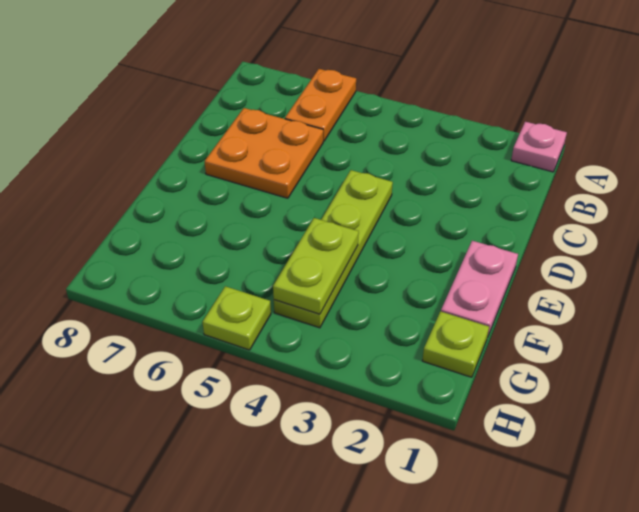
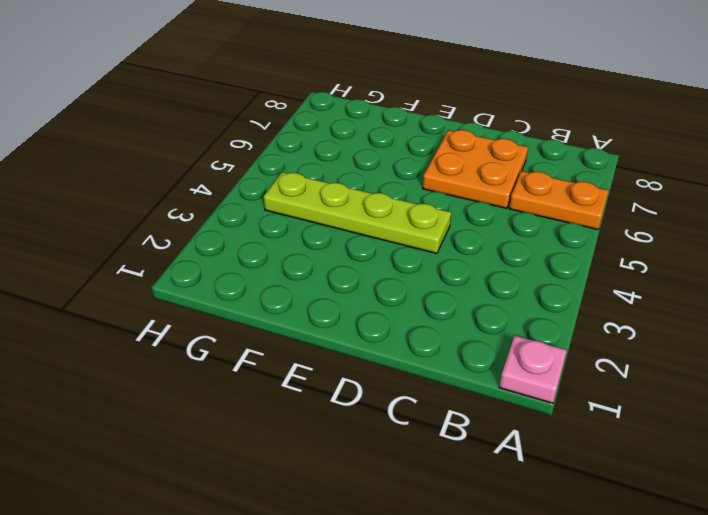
none -> pink 1x2 plate [441,241,518,337]
none -> lime 1x1 plate [422,311,489,377]

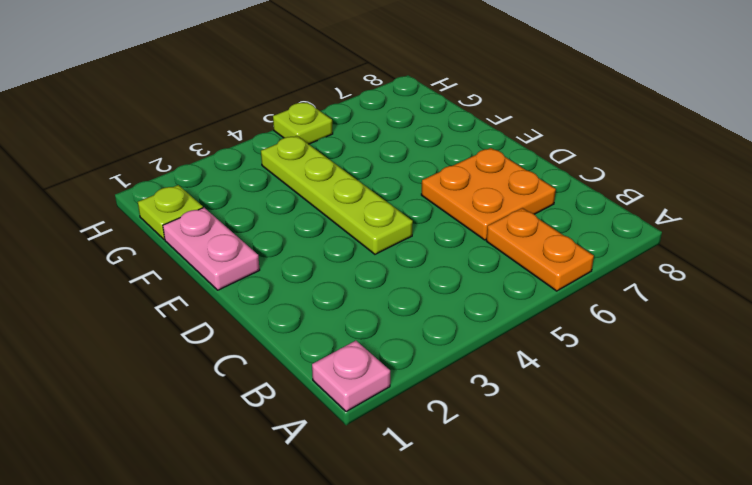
none -> lime 1x2 plate [273,218,359,314]

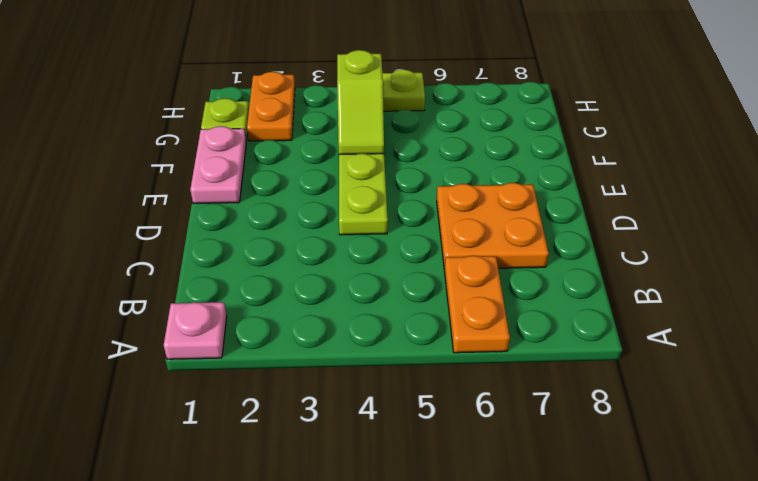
lime 1x2 slope [337,50,384,155] -> lime 1x2 plate [273,218,359,314]
orange 1x2 plate [247,72,295,141] -> none

